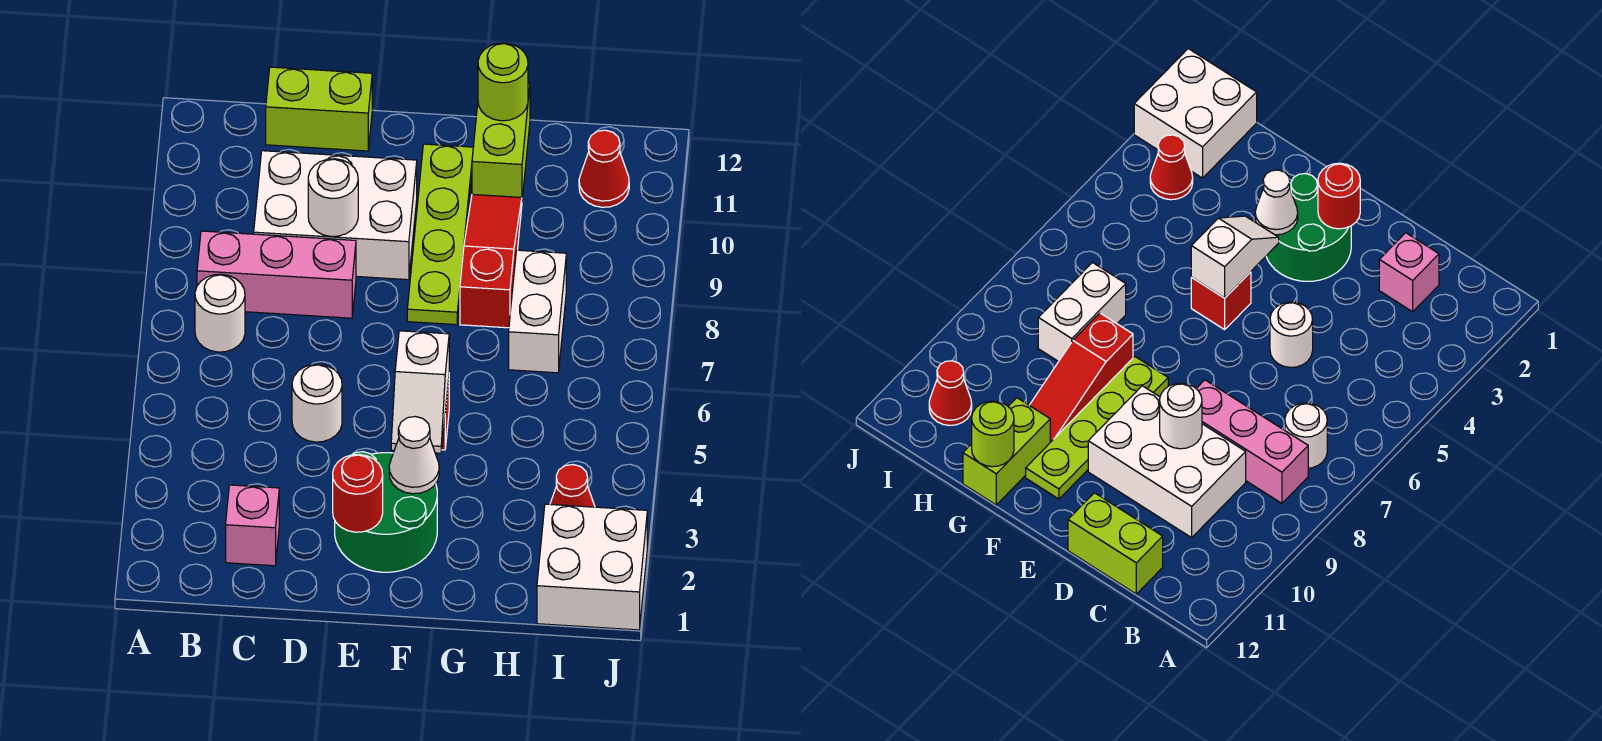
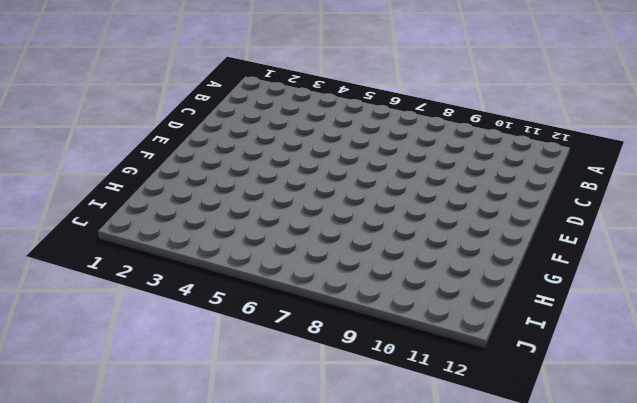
none -> white 1x1 round brick [195,274,245,352]
none -> pink 1x3 brick [197,231,356,318]
none -> pink 1x1 brick [226,485,279,566]

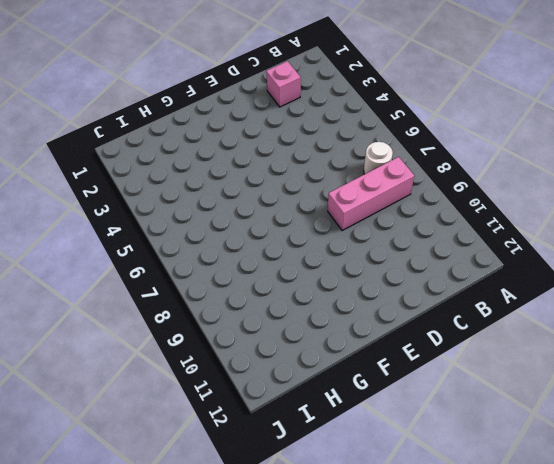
none -> white 2x3 brick [254,151,417,280]
none -> lime 1x2 brick [266,67,372,151]
none -> white 1x1 round brick [292,364,342,442]

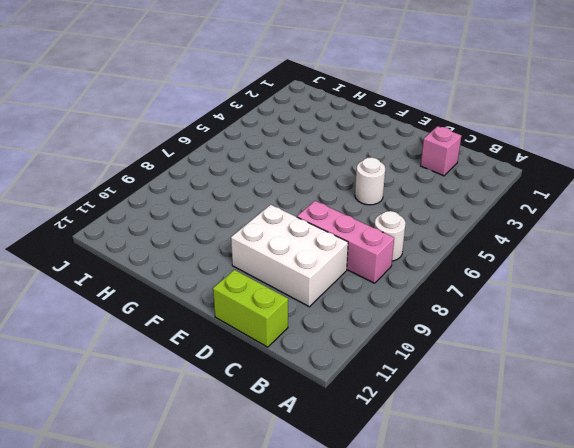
none -> green 2x2 round brick [335,452,437,572]
none -> red 1x1 brick [1191,272,1251,330]
none -> lime 1x4 plate [407,144,473,325]

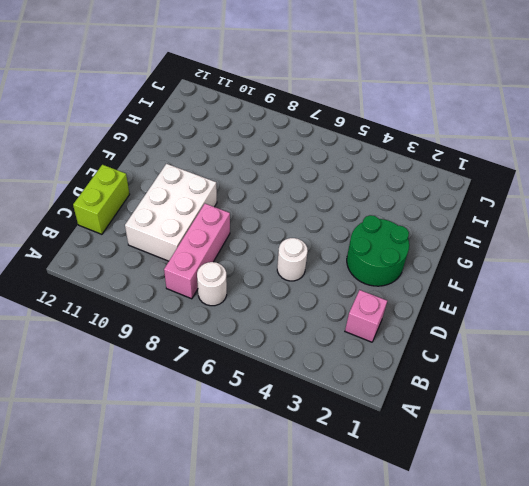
none -> red 1x1 brick [1191,272,1251,330]
none -> lime 1x4 plate [407,144,473,325]
none -> red 1x3 slope [460,194,522,328]

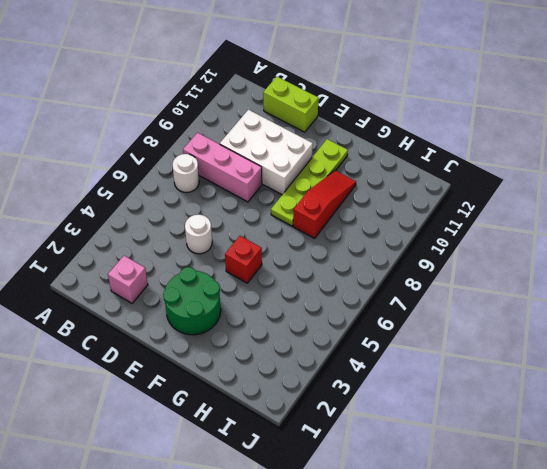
none -> lime 1x2 brick [472,83,530,199]
none -> white 1x2 brick [509,250,566,373]
none -> white 2x2 brick [537,504,647,630]

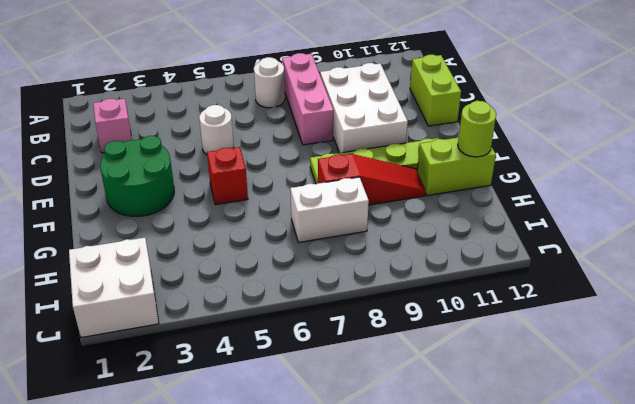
none -> red 1x1 cone [550,465,595,507]
none -> red 1x1 cone [579,130,629,207]
none -> white 1x1 round brick [308,159,358,237]

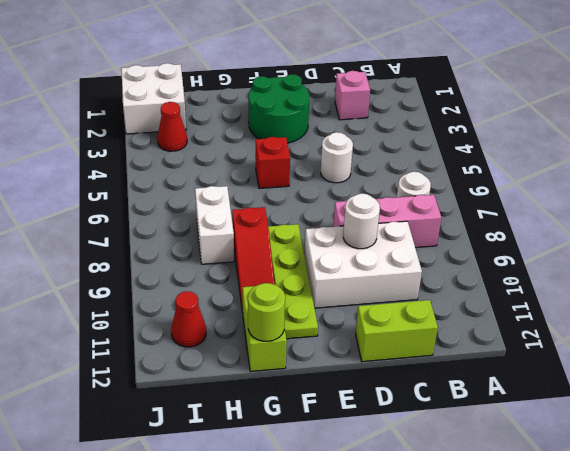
none -> red 1x1 round brick [333,454,383,532]
none -> white 1x1 cone [389,416,439,494]
none -> white 1x2 slope [391,331,449,453]

